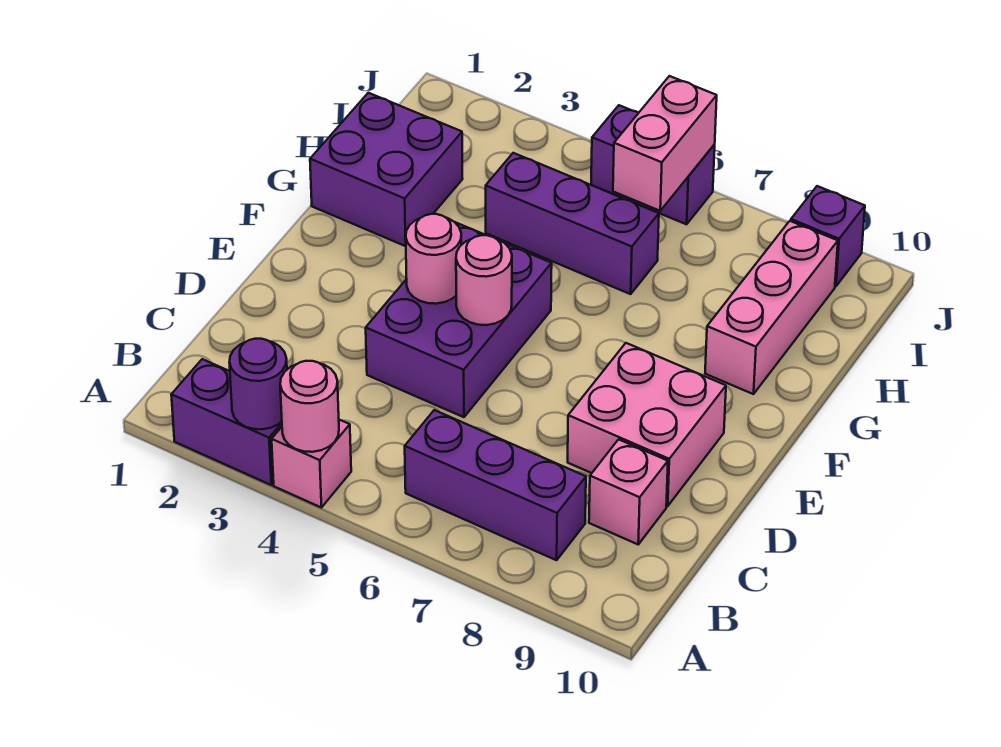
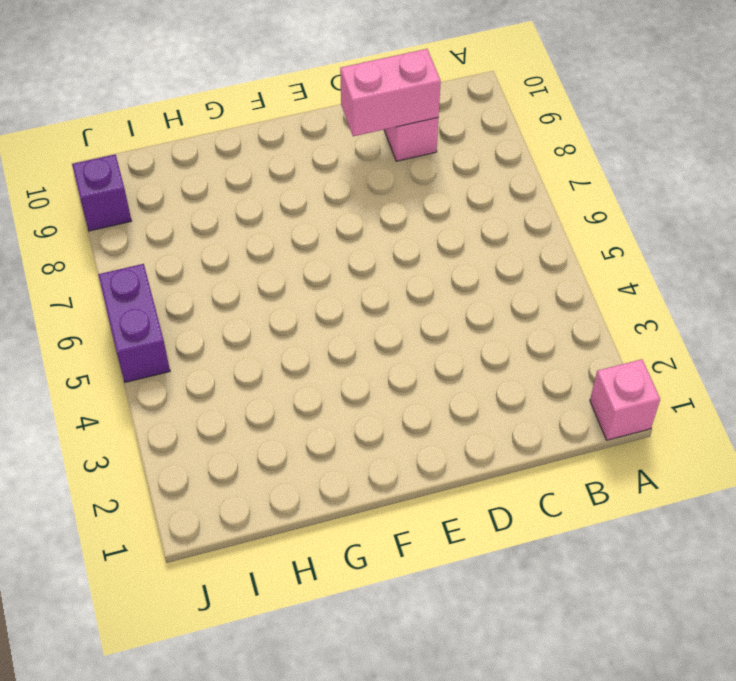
pink 1x1 brick [590,359,660,440] -> pink 1x1 brick moved to [272,420,351,508]
pink 1x2 brick [340,49,441,136] -> pink 1x2 brick moved to [613,76,717,211]
none -> purple 1x2 brick [171,359,282,485]
none -> purple 1x3 brick [405,410,586,560]
none -> purple 2x3 brick [366,222,552,417]

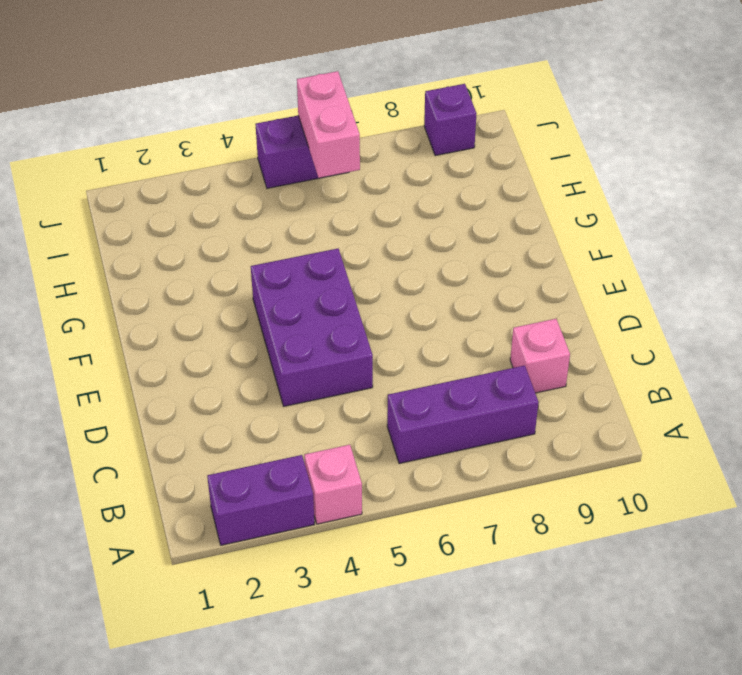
none -> pink 2x2 brick [568,343,726,506]
none -> purple 2x2 brick [310,93,463,246]
none -> pink 1x3 brick [705,221,838,394]

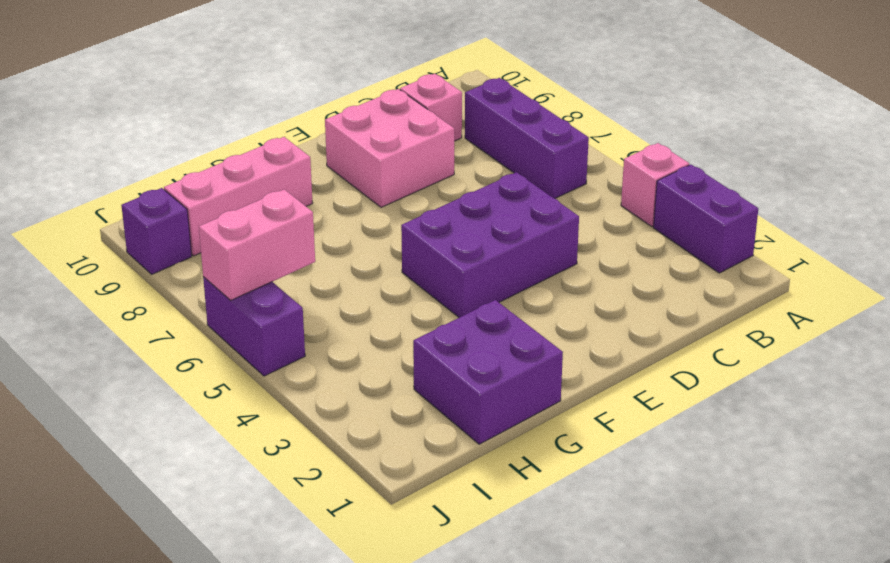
none -> purple 1x3 brick [486,153,659,294]
none -> purple 1x1 round brick [229,339,287,429]
none -> pink 1x1 round brick [280,361,339,452]

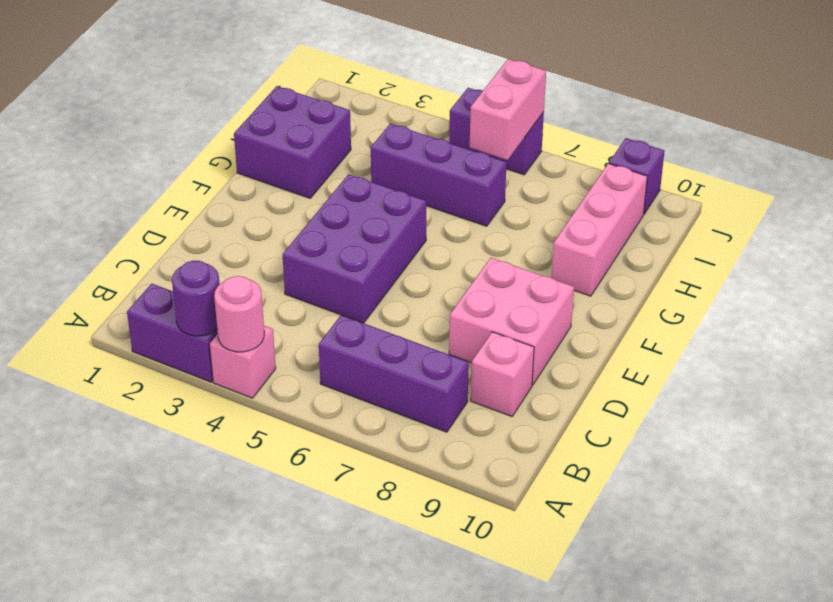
none -> pink 1x1 round brick [406,214,461,304]
none -> pink 1x1 round brick [456,235,512,325]

